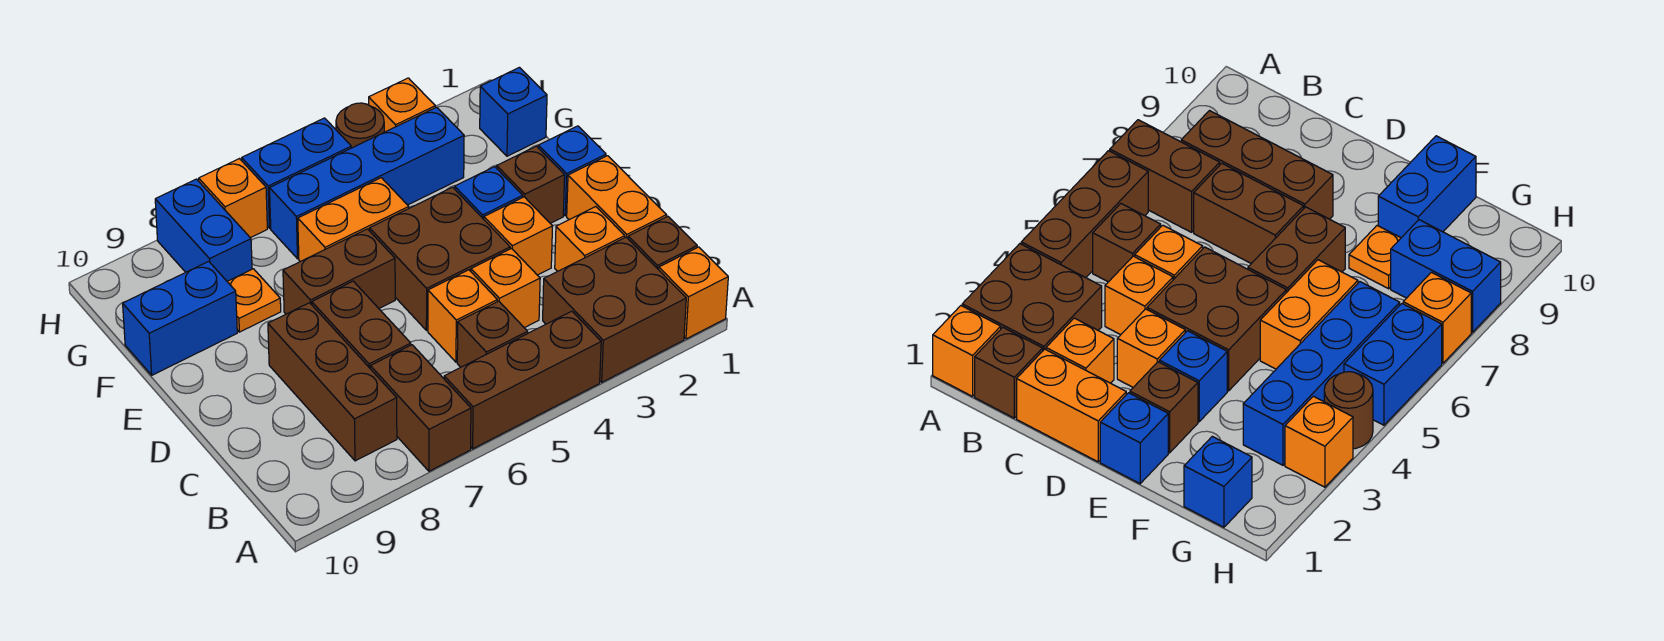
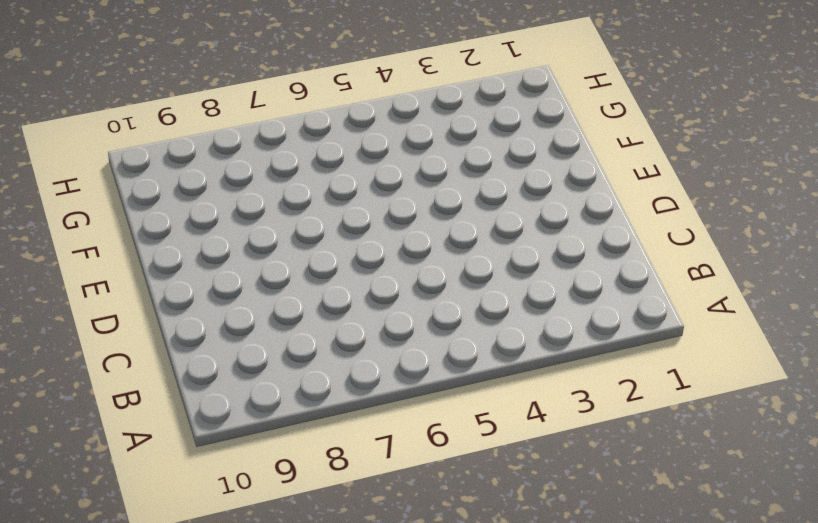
none -> orange 1x1 brick [659,247,728,339]
none -> brown 2x2 brick [543,237,686,382]
none -> brown 1x3 brick [444,311,601,449]

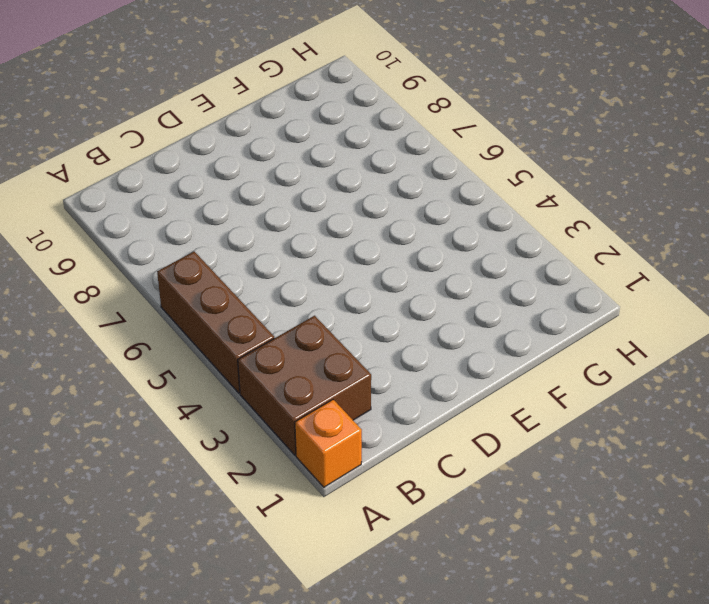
none -> brown 1x2 brick [370,345,471,471]
none -> brown 1x1 brick [628,216,697,270]
none -> brown 1x1 brick [457,301,528,367]

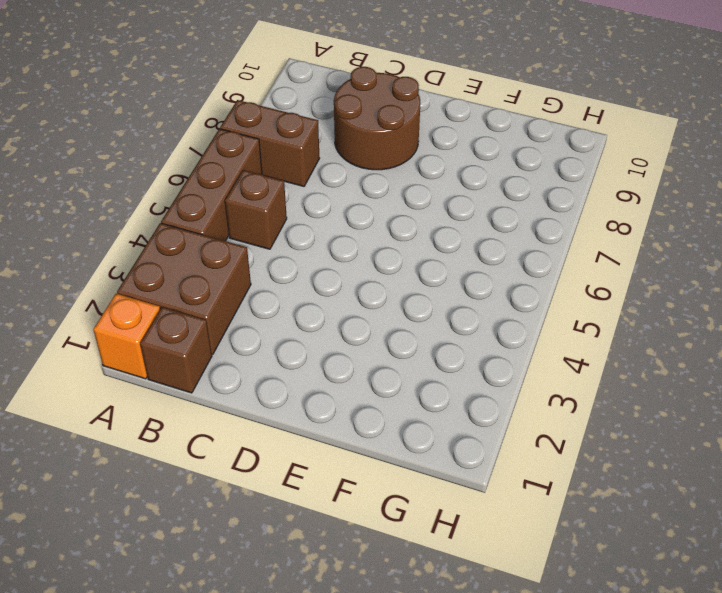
brown 2x2 round brick [334,67,420,170] -> brown 1x3 brick [268,303,397,461]
none -> orange 1x2 brick [567,156,667,238]
none -> orange 1x1 brick [555,207,625,271]
none -> orange 1x1 brick [471,249,540,328]

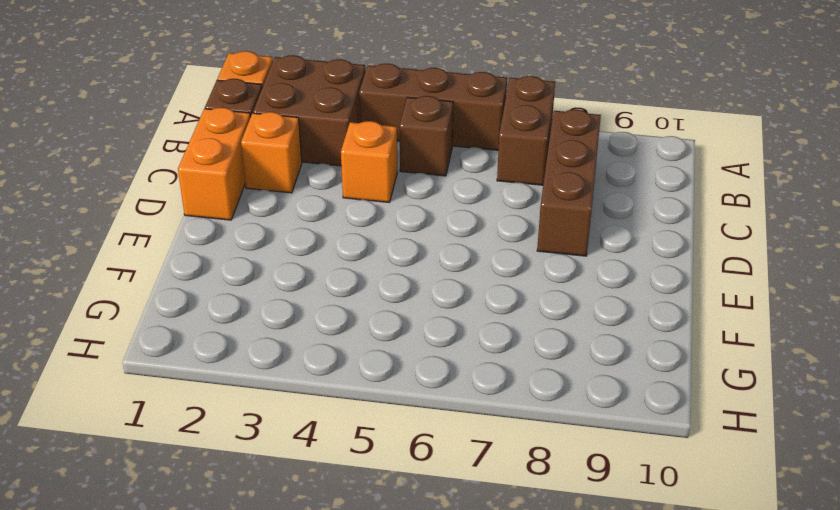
none -> orange 1x1 brick [428,270,497,362]
none -> brown 1x2 brick [312,281,411,368]
none -> orange 1x1 brick [484,197,553,275]

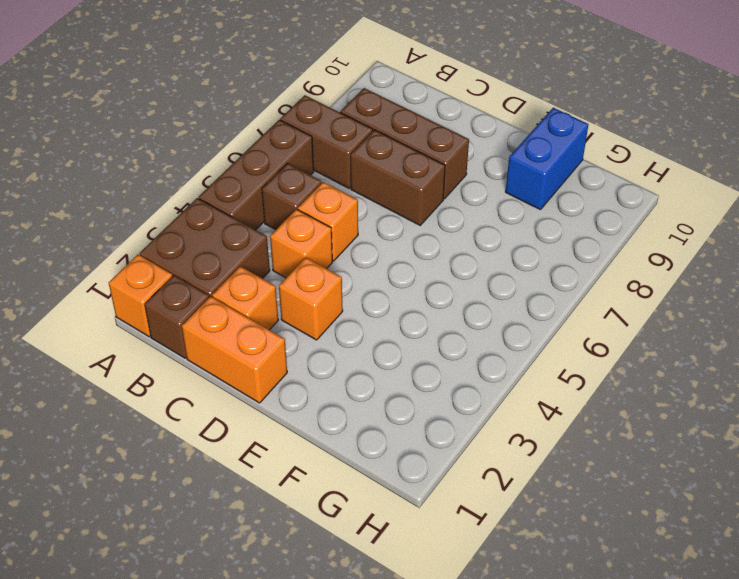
none -> brown 2x2 brick [369,187,510,331]
none -> blue 1x1 brick [538,126,606,216]
none -> brown 1x1 brick [497,146,565,223]

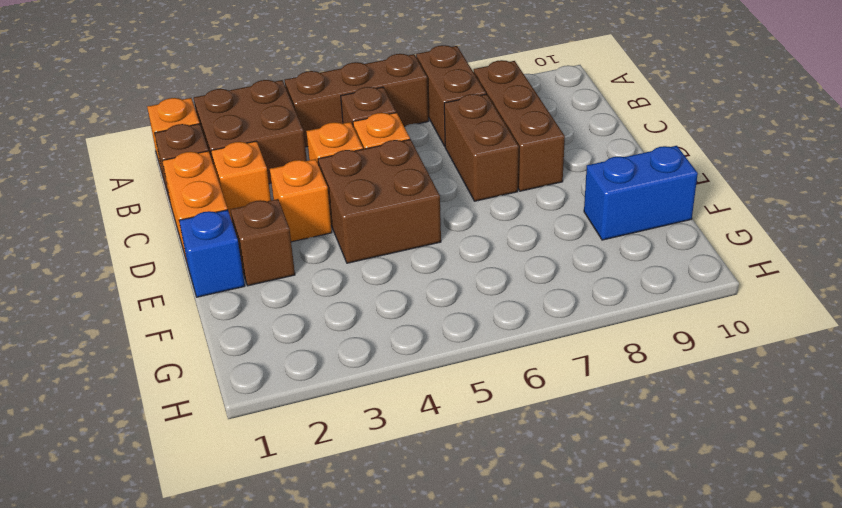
none -> blue 1x1 brick [455,167,523,219]
none -> brown 1x2 brick [283,229,395,314]
none -> orange 1x2 brick [298,178,409,262]

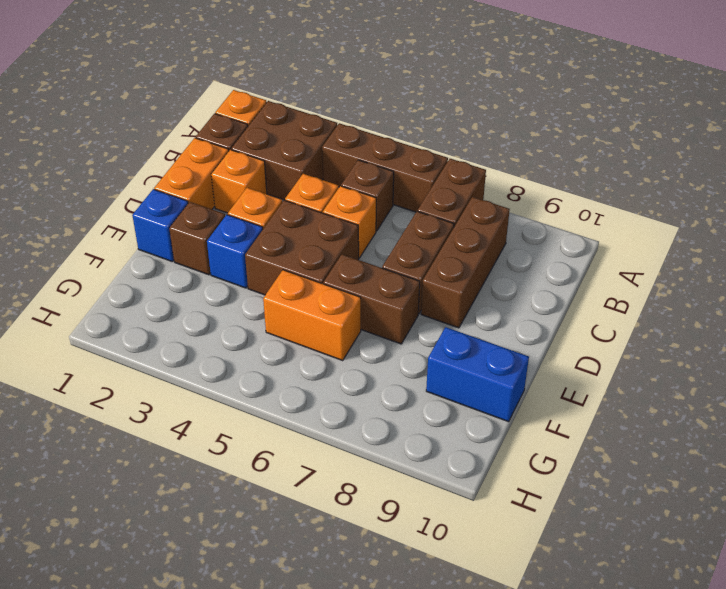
none -> orange 1x1 plate [227,269,281,332]
none -> blue 1x1 brick [480,67,547,156]
none -> blue 1x4 brick [270,107,464,259]

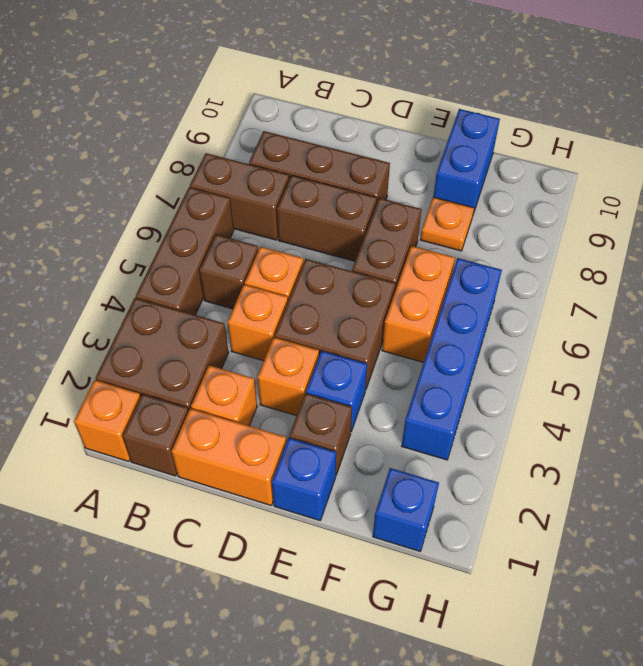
none -> blue 1x2 brick [155,179,252,281]
none -> orange 1x1 brick [369,78,435,132]
none -> brown 1x1 round brick [336,103,384,148]

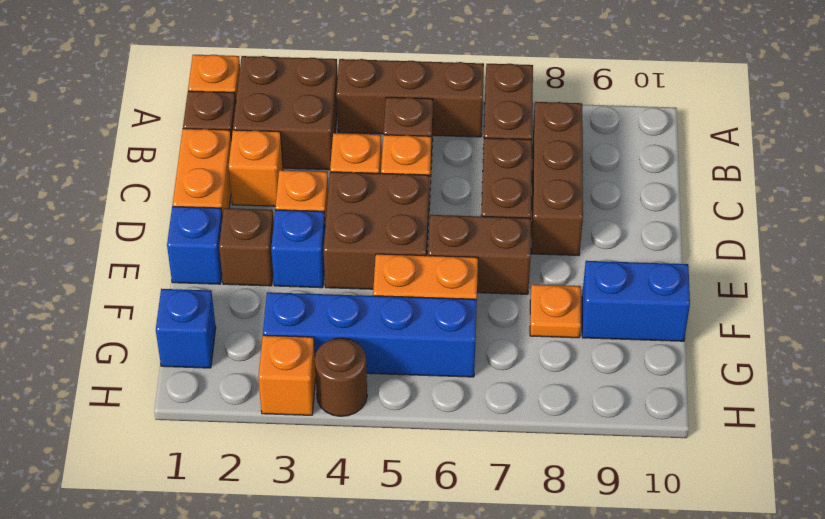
none -> blue 1x2 brick [155,179,252,281]
none -> blue 1x2 brick [242,118,351,228]
none -> orange 1x1 brick [199,159,267,238]

